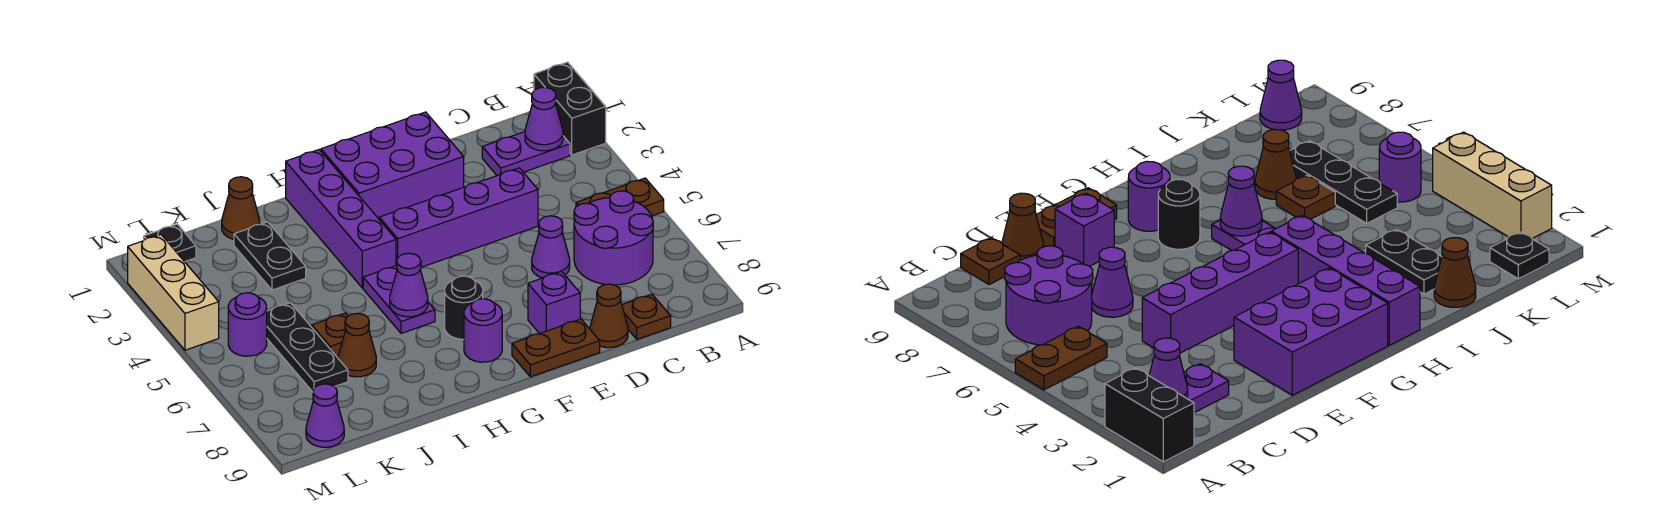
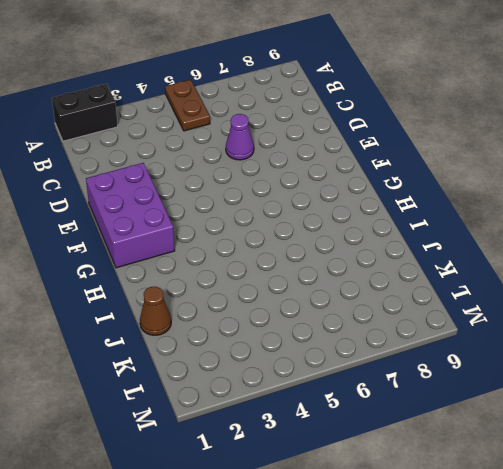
none -> purple 1x2 plate [482,132,570,176]
none -> purple 2x2 round brick [574,191,653,285]
none -> brown 1x1 plate [622,294,671,339]

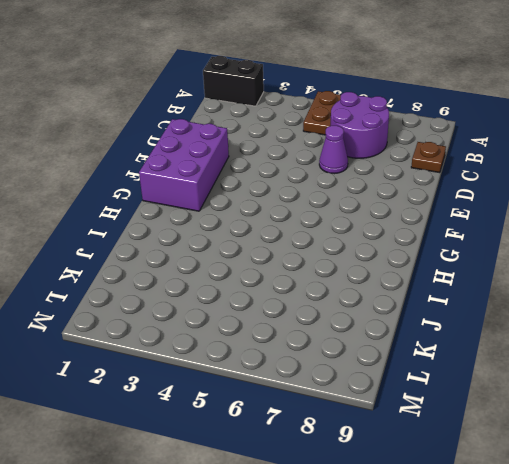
none -> purple 1x2 plate [482,132,570,176]
none -> purple 1x4 brick [379,168,538,267]
none -> brown 1x1 cone [590,284,628,348]

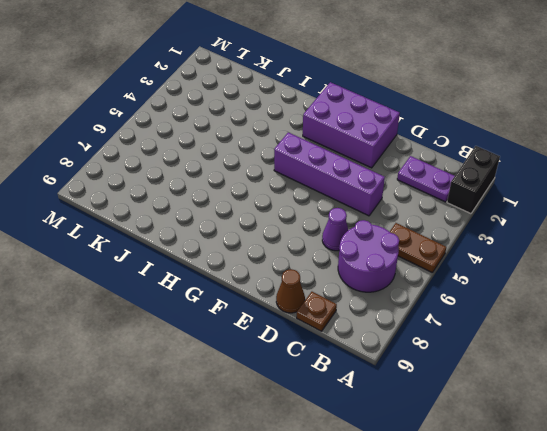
none -> purple 1x1 brick [528,272,580,334]
none -> brown 1x2 plate [512,319,600,377]
none -> black 1x1 round brick [445,276,483,339]

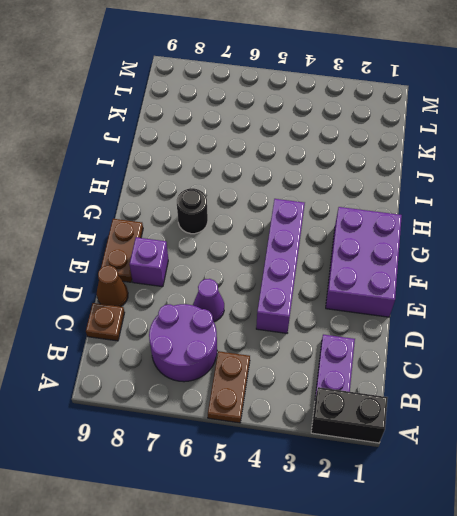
none -> purple 1x1 round brick [464,299,502,362]
none -> purple 1x4 brick [286,150,396,288]
none -> purple 1x2 plate [363,265,435,334]

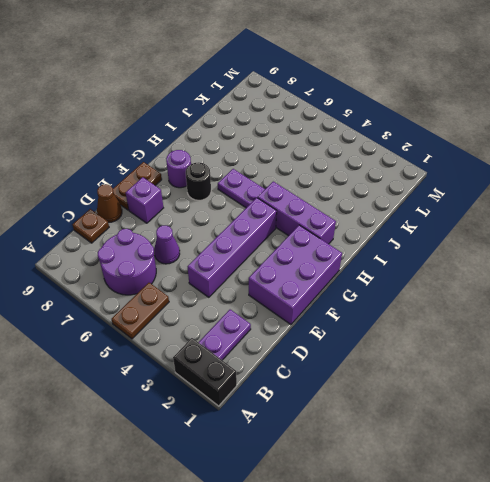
purple 1x3 brick [258,182,336,244] -> purple 1x4 brick [286,150,396,288]
none -> brown 1x1 cone [222,177,260,239]
none -> black 1x2 plate [234,222,306,290]
none -> brown 1x1 plate [312,313,348,356]

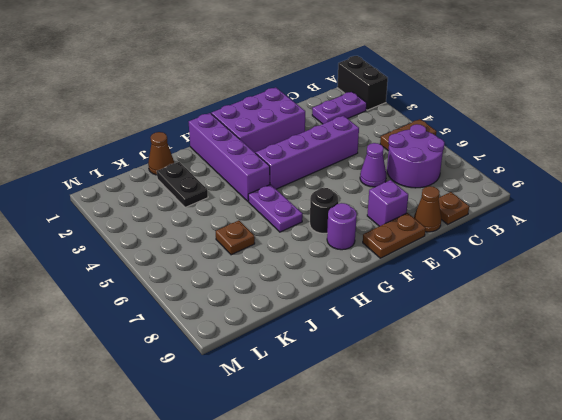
none -> brown 1x1 cone [338,313,376,377]
none -> black 1x3 plate [267,303,348,392]
none -> black 1x1 plate [144,224,196,262]

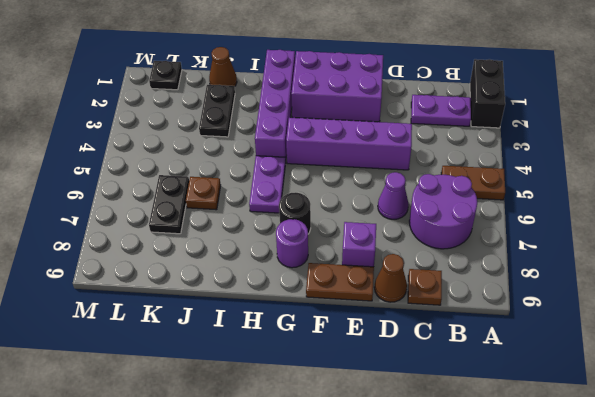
black 1x2 plate [149,175,189,234] -> black 1x3 plate [267,303,348,392]
none -> brown 1x1 cone [338,313,376,377]
none -> purple 1x1 round brick [228,293,267,356]
none -> purple 1x1 cone [306,384,344,447]

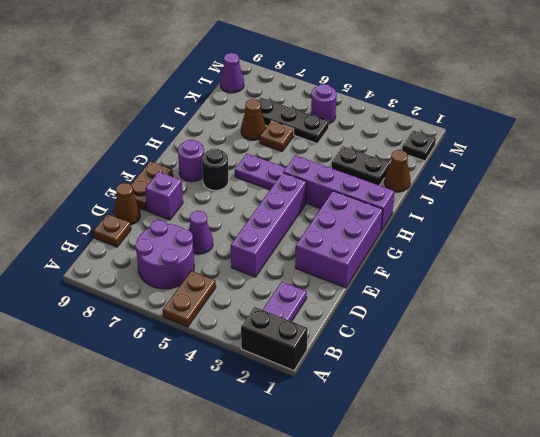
none -> tan 1x3 brick [128,235,219,350]
none -> purple 1x1 cone [525,87,563,151]
none -> purple 1x1 cone [390,253,428,317]

